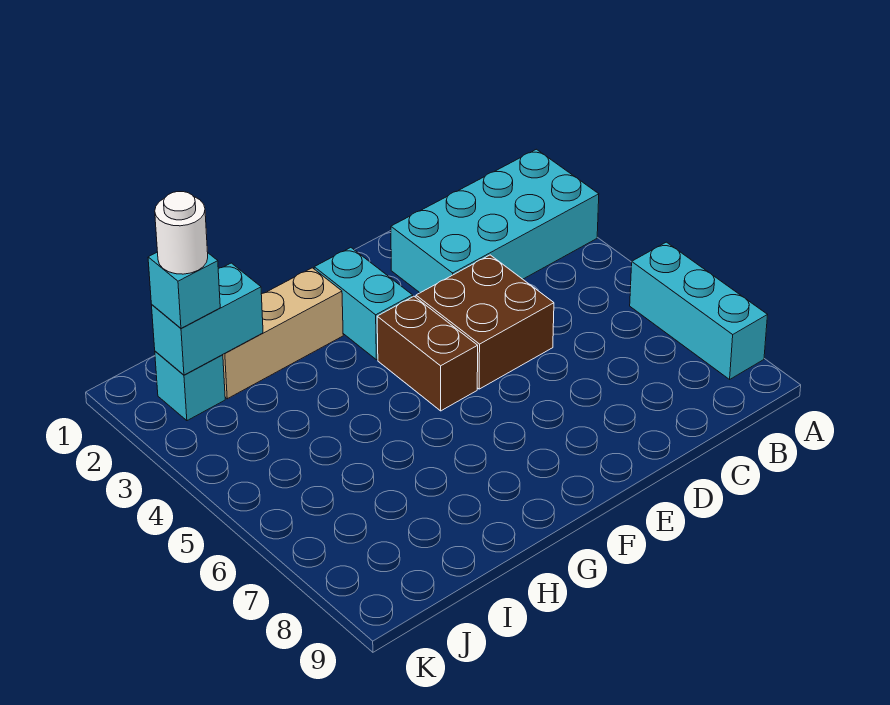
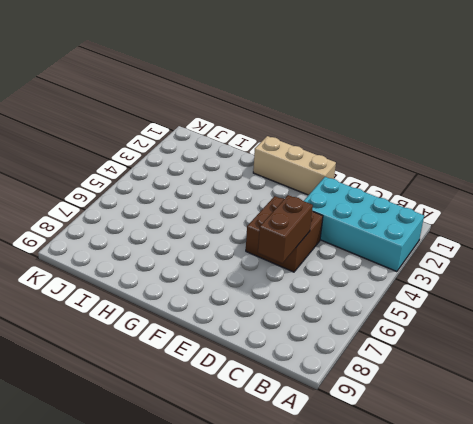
brown 1x2 brick [258,195,313,263] -> brown 1x2 brick moved to [377,296,478,411]
tan 1x3 brick [253,136,336,195] -> tan 1x3 brick moved to [223,268,343,399]
none -> cyan 1x3 brick [630,242,767,379]
none -> cyan 1x2 brick [314,248,413,360]

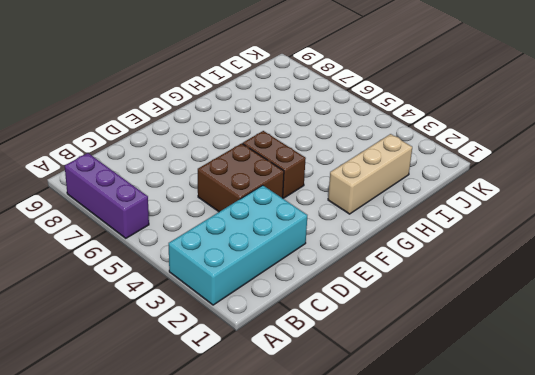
purple 1x3 brick [65,153,149,238] -> cyan 1x3 brick [630,242,767,379]
none -> cyan 1x2 brick [314,248,413,360]
none -> cyan 1x1 brick [155,351,225,421]

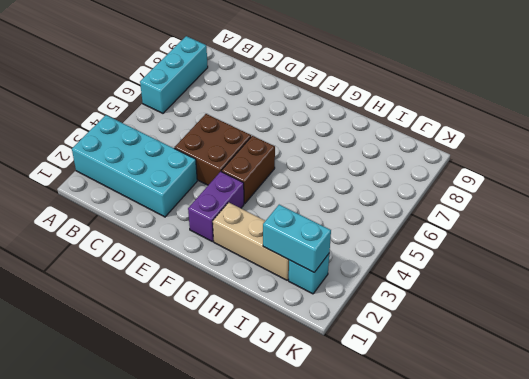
purple 1x2 brick [188,172,244,242] -> cyan 1x2 brick [314,248,413,360]
none -> cyan 1x1 brick [148,252,220,328]
none -> white 1x1 round brick [155,192,208,274]

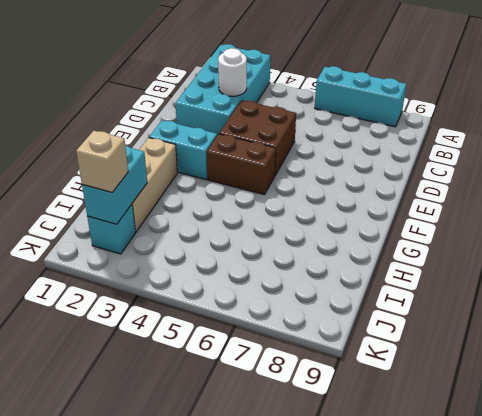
white 1x1 round brick [218,48,247,96] -> white 1x1 round brick moved to [155,192,208,274]
tan 1x1 brick [76,131,128,192] -> cyan 1x1 brick [148,252,220,328]

